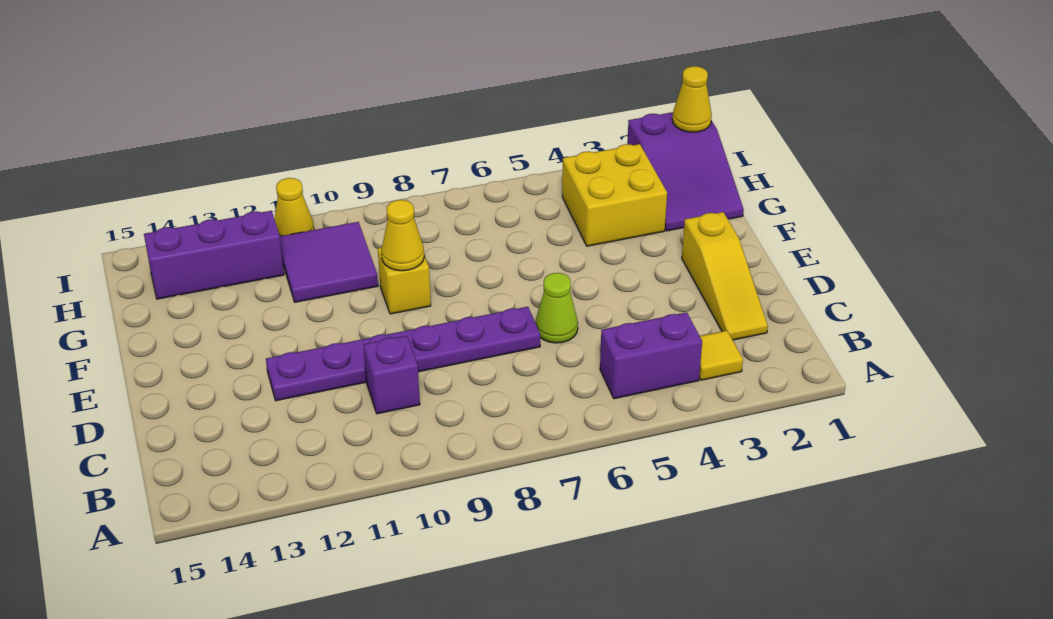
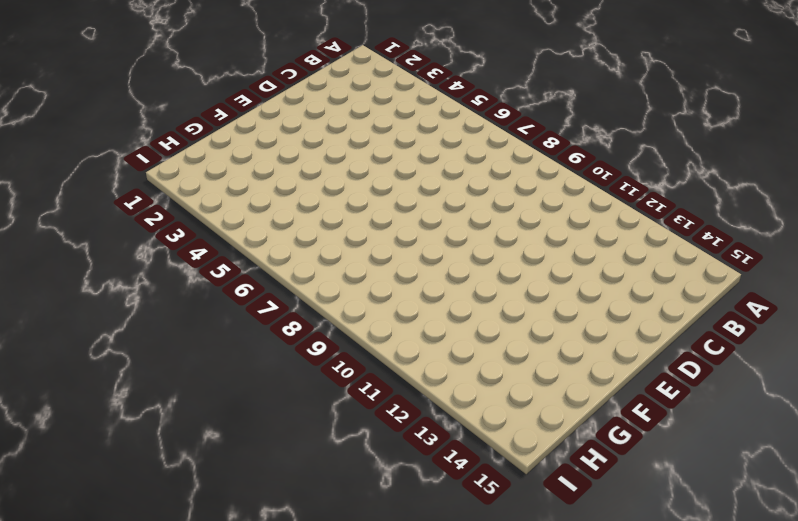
none -> yellow 1x1 tile [699,331,743,380]
none -> purple 1x2 brick [600,312,702,399]
none -> yellow 1x3 slope [682,212,768,340]

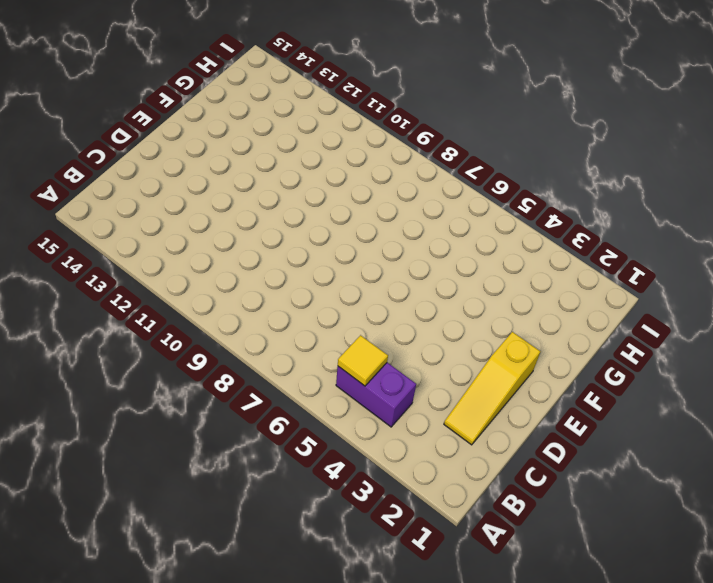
yellow 1x1 tile [338,335,388,386] -> yellow 1x1 tile moved to [699,331,743,380]
none -> purple 1x1 brick [363,336,420,414]
none -> lime 1x1 cone [535,273,578,343]
none -> purple 1x6 plate [266,307,540,401]

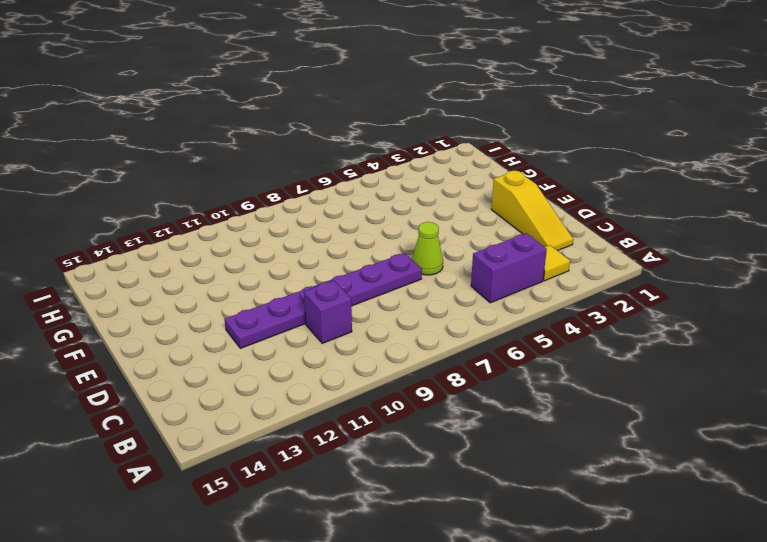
none -> yellow 1x1 brick [378,247,431,314]
none -> purple 2x3 slope [627,112,744,231]
none -> yellow 2x2 brick [562,144,667,246]

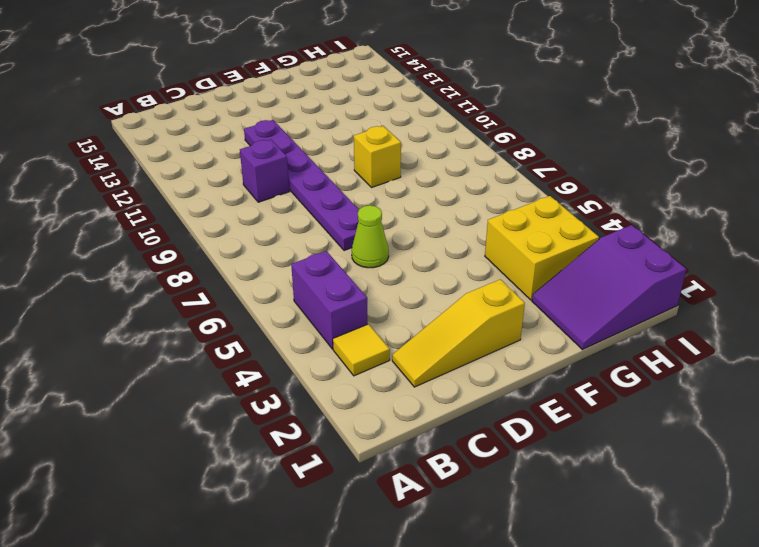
none -> purple 2x2 tile [280,222,378,302]
none -> purple 1x3 brick [144,211,284,299]
none -> yellow 1x1 cone [274,178,314,236]

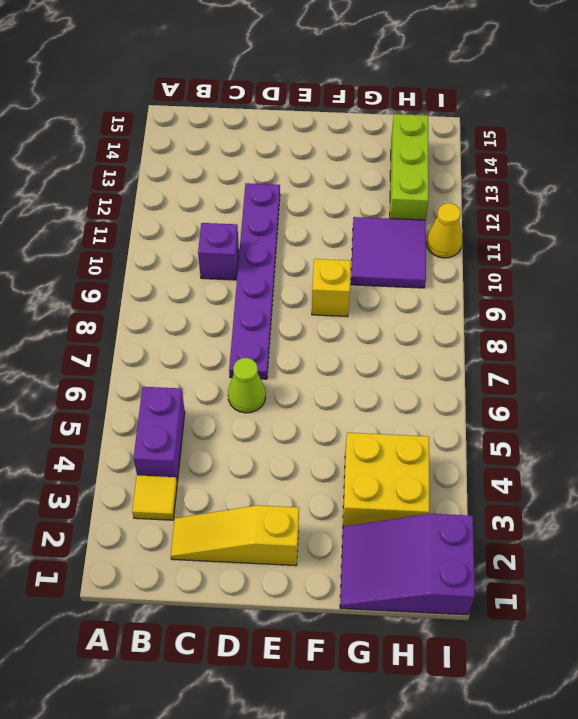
lime 1x3 brick [390,114,428,220] -> purple 1x3 brick [144,211,284,299]
none -> yellow 1x1 cone [382,200,424,271]
none -> yellow 1x1 cone [672,66,712,132]

